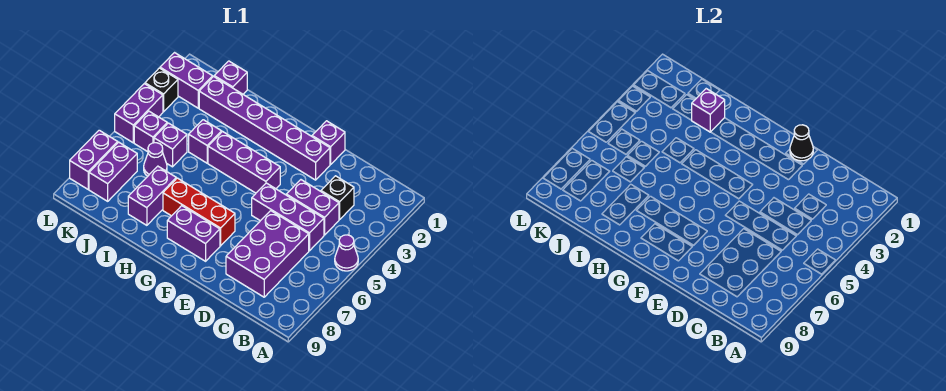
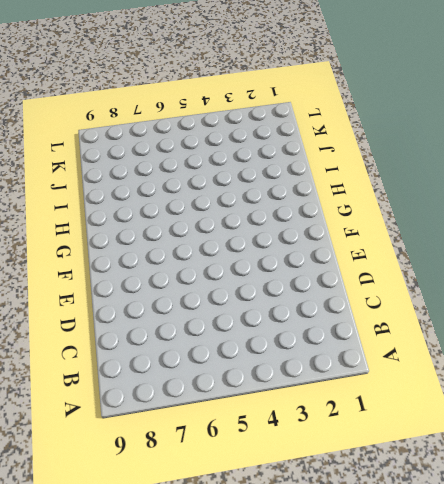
none -> purple 1x1 cone [335,235,358,271]
none -> black 1x1 brick [321,176,354,219]
none -> purple 1x2 brick [286,180,339,235]

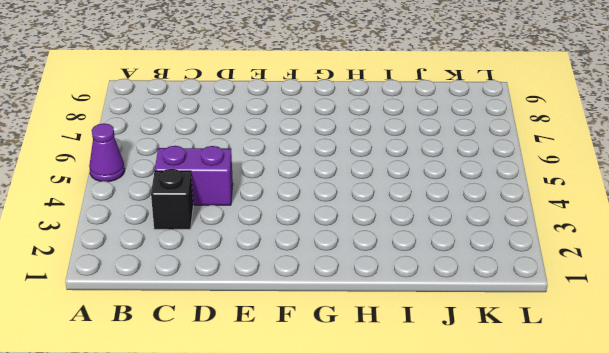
none -> purple 1x3 brick [252,183,324,251]
none -> purple 2x3 brick [226,211,309,297]
none -> purple 1x1 brick [312,121,345,164]

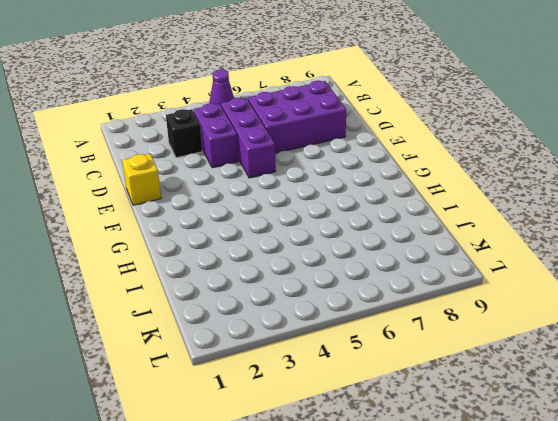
yellow 1x1 brick [122,154,161,205] -> purple 1x1 brick [312,121,345,164]
none -> purple 1x6 brick [199,77,330,180]
none -> purple 1x3 brick [208,132,280,193]
none -> red 1x3 brick [163,178,235,246]

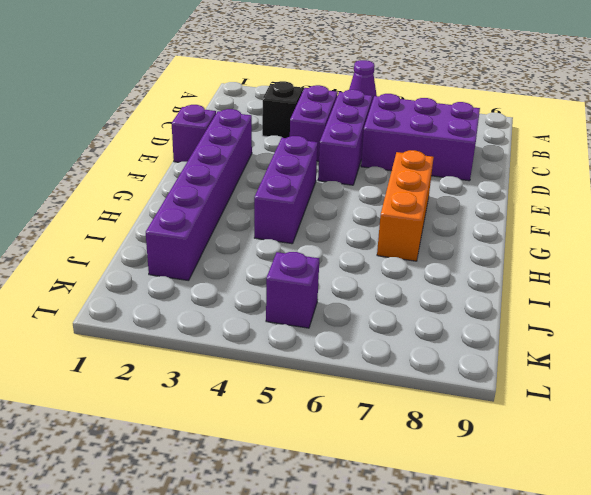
orange 1x3 brick [377,150,434,261] -> red 1x3 brick [163,178,235,246]
none -> purple 1x2 brick [167,206,220,261]
none -> purple 1x1 brick [189,120,222,163]
none -> purple 1x2 brick [128,166,176,225]

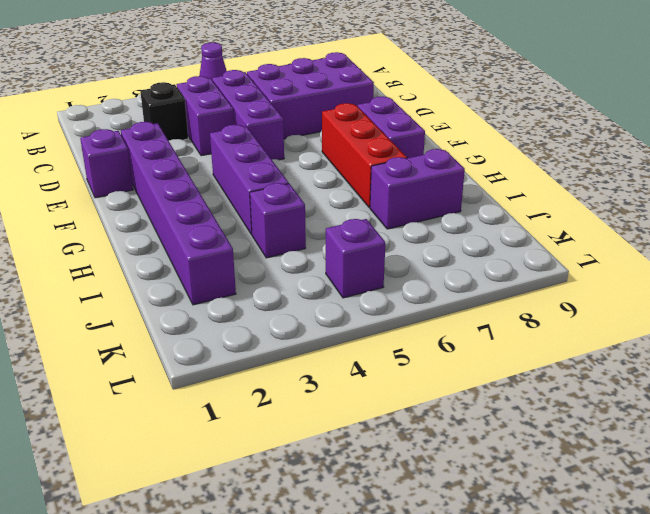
none -> purple 1x1 brick [214,61,247,94]
none -> purple 1x1 brick [154,123,187,167]
none -> purple 1x1 cone [144,143,167,176]

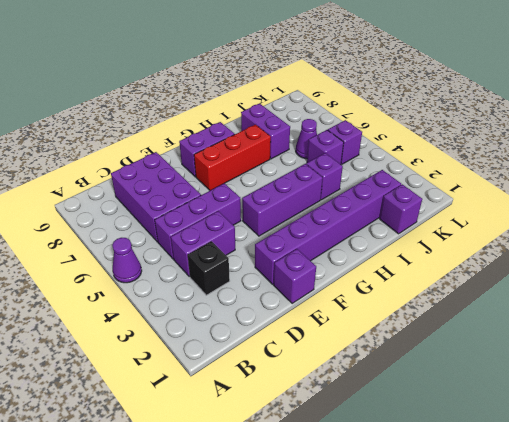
none -> purple 1x2 brick [160,53,213,108]
none -> purple 1x2 brick [89,142,137,201]
none -> black 1x1 brick [145,68,178,112]

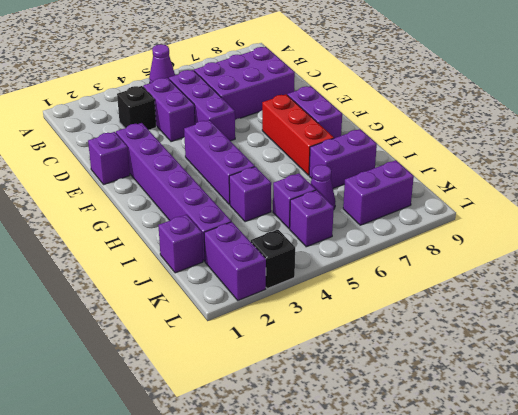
none -> purple 1x2 brick [115,84,163,143]
none -> purple 1x2 brick [70,130,118,189]
none -> black 1x1 cone [790,125,813,161]

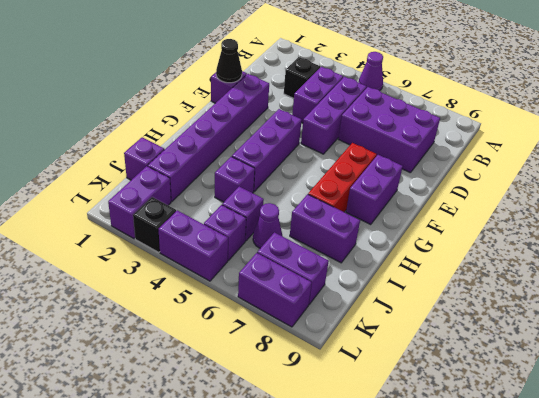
none -> purple 1x1 brick [692,89,725,132]

